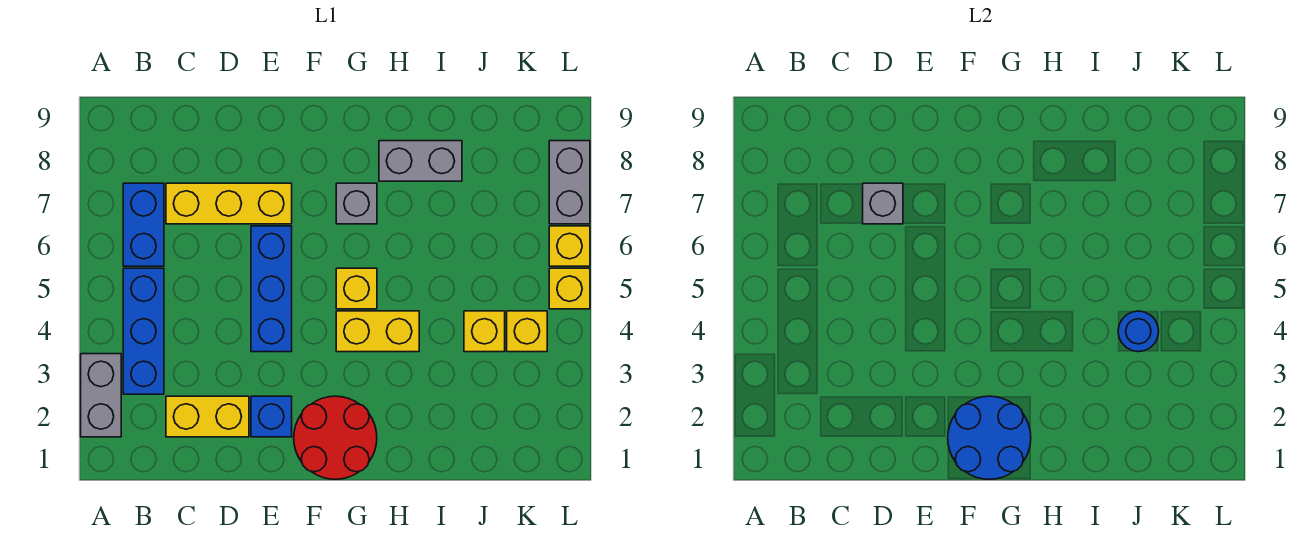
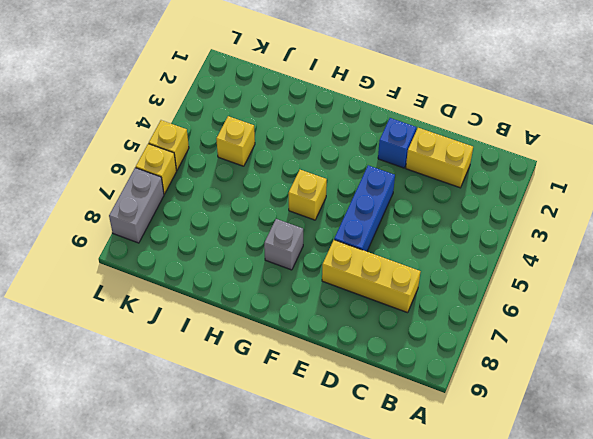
none -> grey 1x2 brick [81,354,121,437]
none -> blue 1x3 brick [123,268,164,394]
none -> blue 1x2 brick [123,183,164,266]

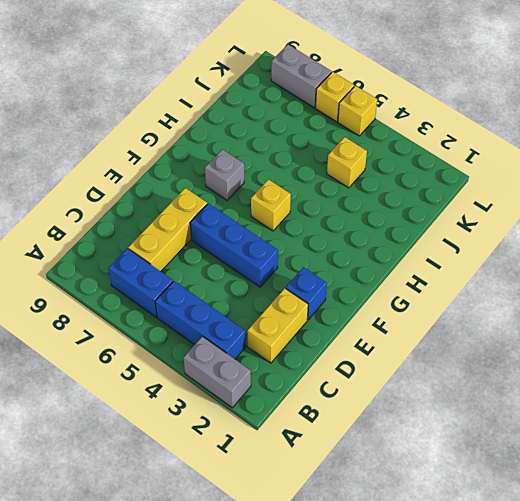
none -> red 2x2 round brick [294,396,377,479]
none -> yellow 1x2 brick [336,311,419,352]
none -> grey 1x2 brick [379,141,462,181]

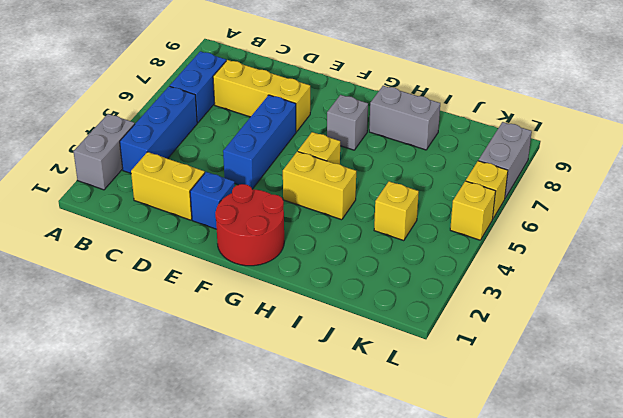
none -> yellow 1x1 brick [507,311,547,352]
none -> grey 1x1 brick [863,183,903,224]
none -> blue 2x2 round brick [948,396,1031,479]

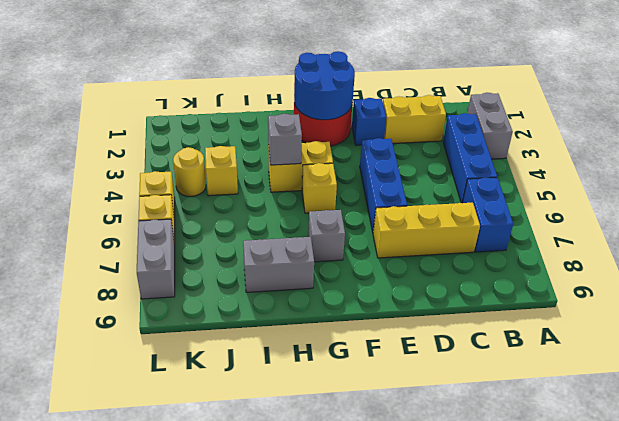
grey 1x1 brick [268,114,302,165] -> grey 1x1 brick moved to [863,183,903,224]
yellow 1x1 round brick [173,147,206,196] -> yellow 1x1 brick [507,311,547,352]
none -> blue 1x1 round brick [1118,311,1159,352]

